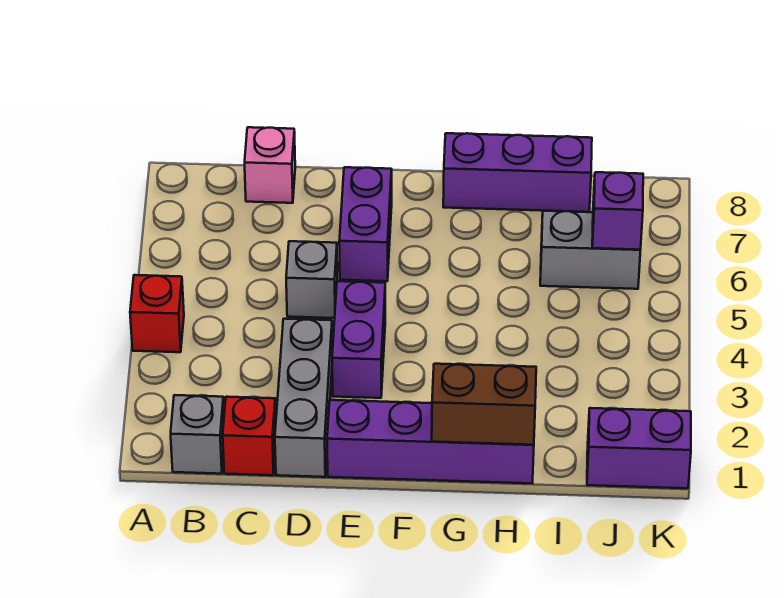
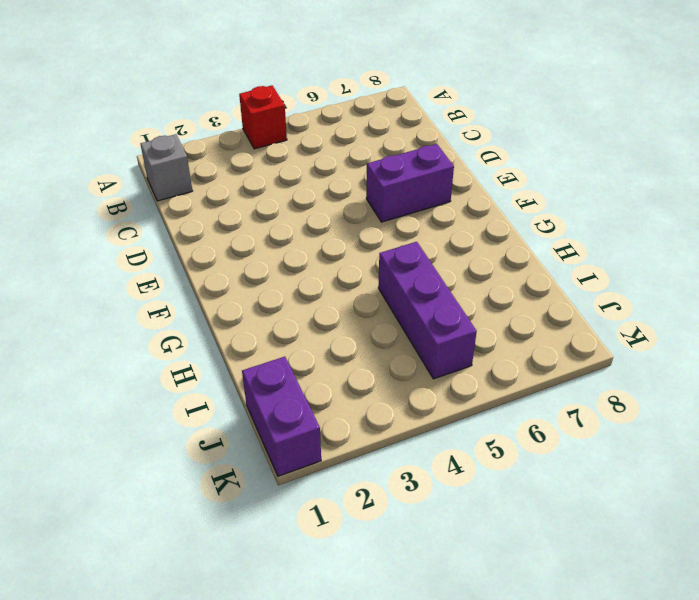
purple 1x3 brick [378,242,477,379] -> purple 1x3 brick moved to [443,133,592,212]
none -> red 1x1 brick [223,397,276,475]
none -> pink 1x1 brick [245,127,295,203]
none -> grey 1x3 brick [275,319,333,477]

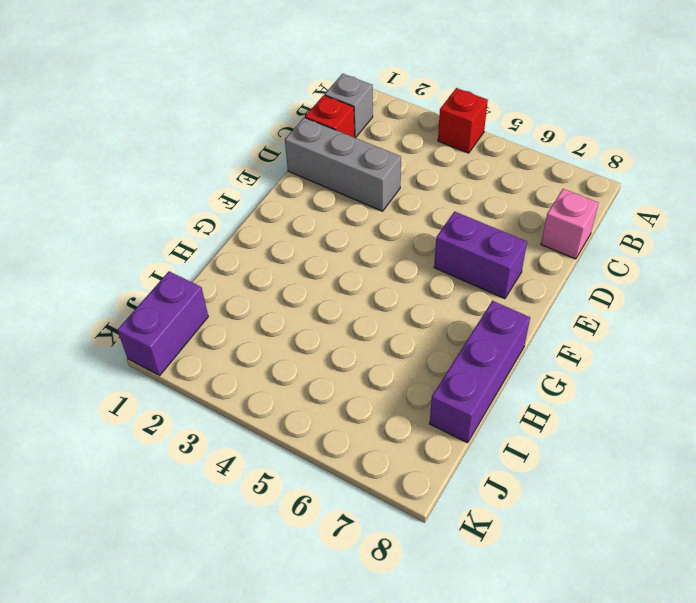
none -> grey 1x1 brick [286,241,337,318]
none -> purple 1x4 brick [327,400,534,483]
none -> purple 1x2 brick [332,281,385,398]

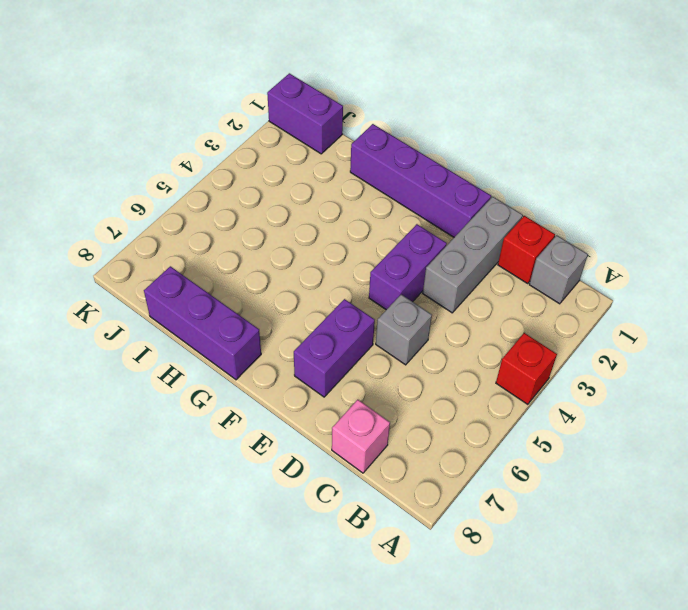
none -> grey 1x2 brick [540,211,641,289]
none -> brown 1x2 brick [432,364,536,445]
none -> purple 1x1 brick [592,172,643,250]

